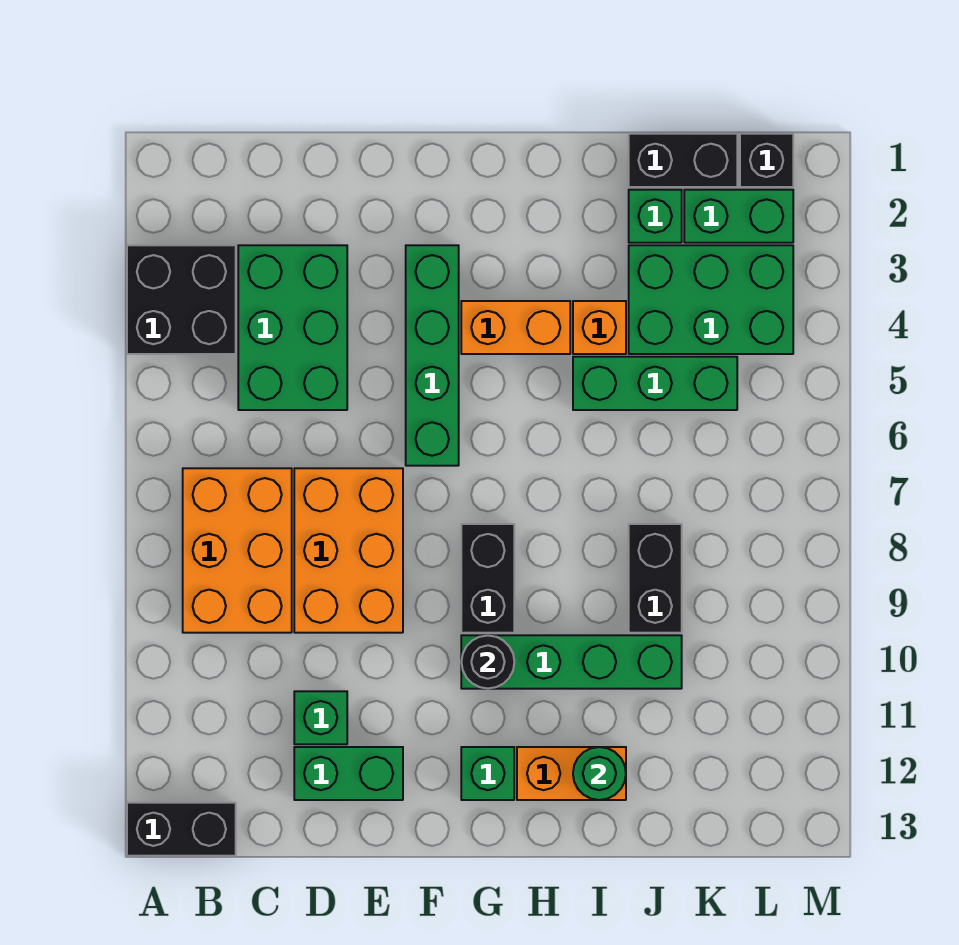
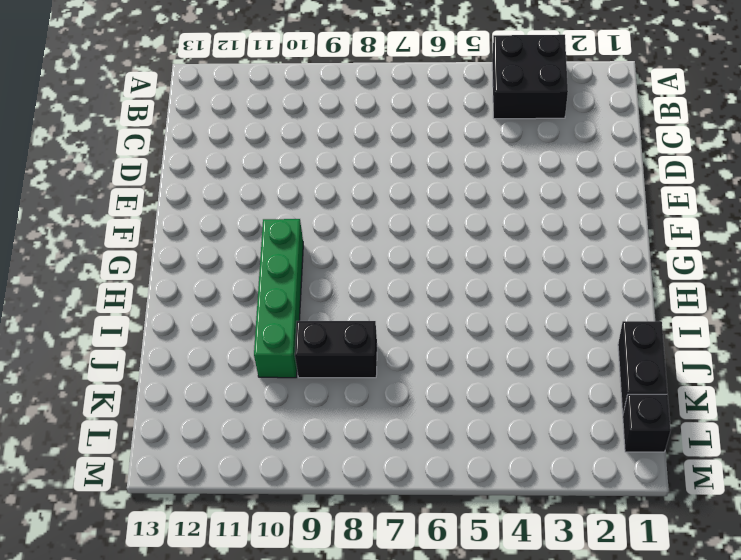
none -> black 1x2 brick [127,803,236,856]
none -> orange 2x3 brick [183,468,292,633]
none -> green 2x3 brick [238,245,347,410]

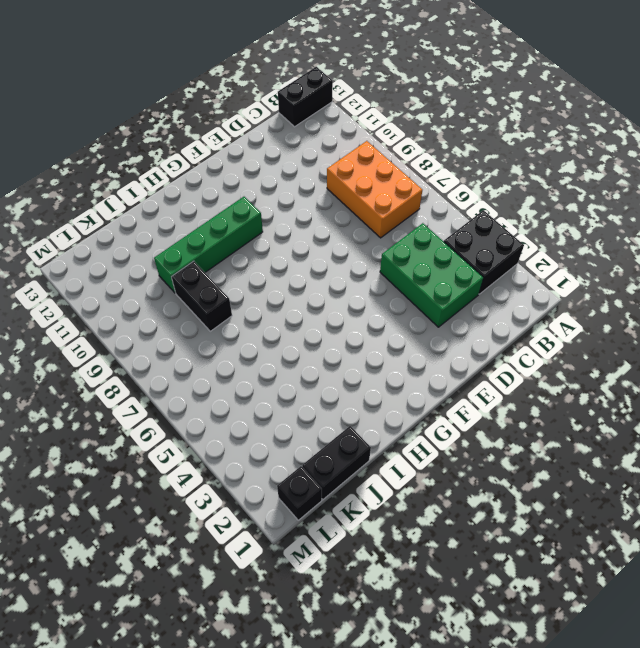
none -> orange 2x3 brick [294,468,403,633]
none -> green 1x1 brick [294,691,347,744]
none -> green 1x2 brick [294,747,403,800]

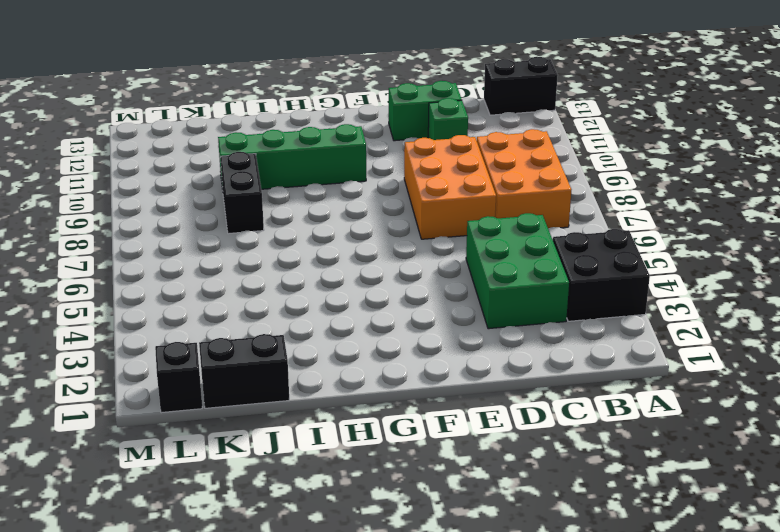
none -> green 1x4 brick [406,245,459,466]
none -> orange 1x2 brick [461,301,570,354]
none -> black 1x2 brick [461,524,514,633]

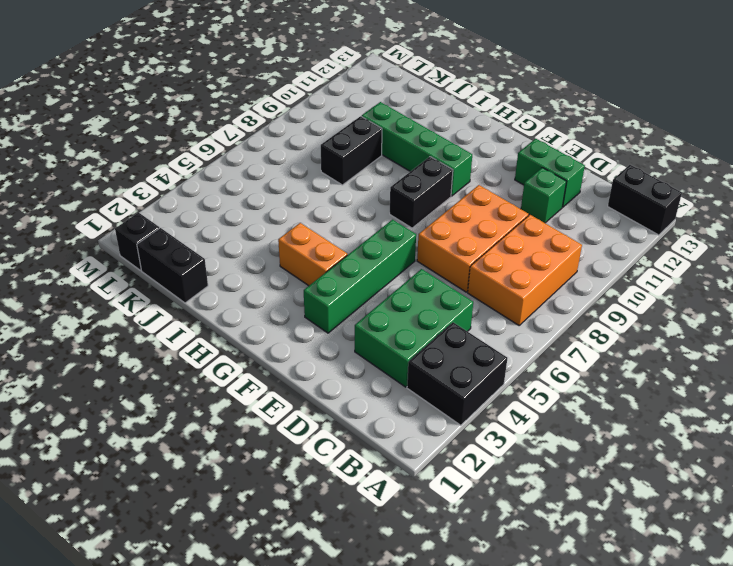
none -> green 1x1 brick [461,747,514,800]
none -> orange 1x2 brick [517,747,626,800]
none -> orange 1x1 brick [573,301,626,354]

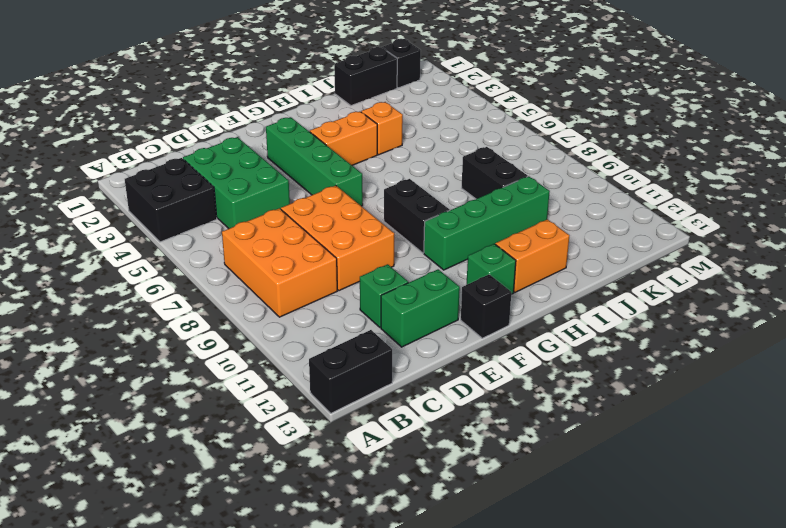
black 1x1 brick [461,274,511,338] -> none
none -> green 1x3 brick [573,357,737,410]
none -> green 1x1 brick [629,190,682,243]
none -> green 2x3 brick [629,245,793,354]

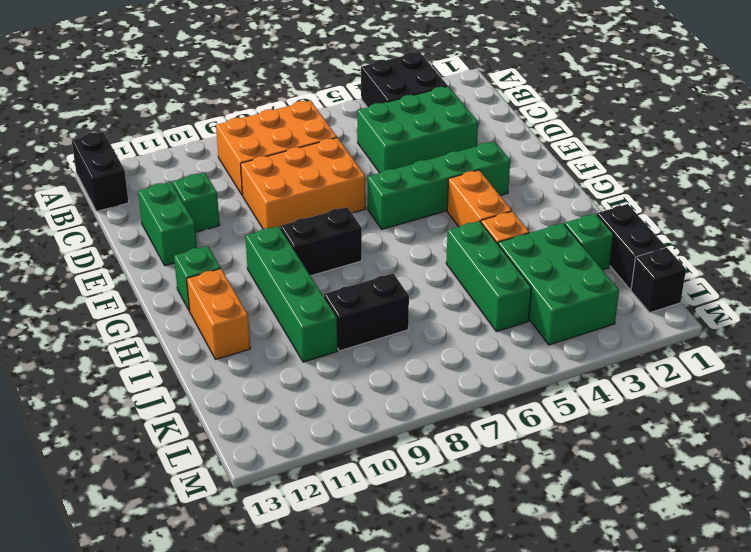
none -> green 1x2 brick [684,190,793,243]
none -> black 1x1 round brick [461,636,514,689]
none -> green 1x1 round brick [573,747,626,800]

